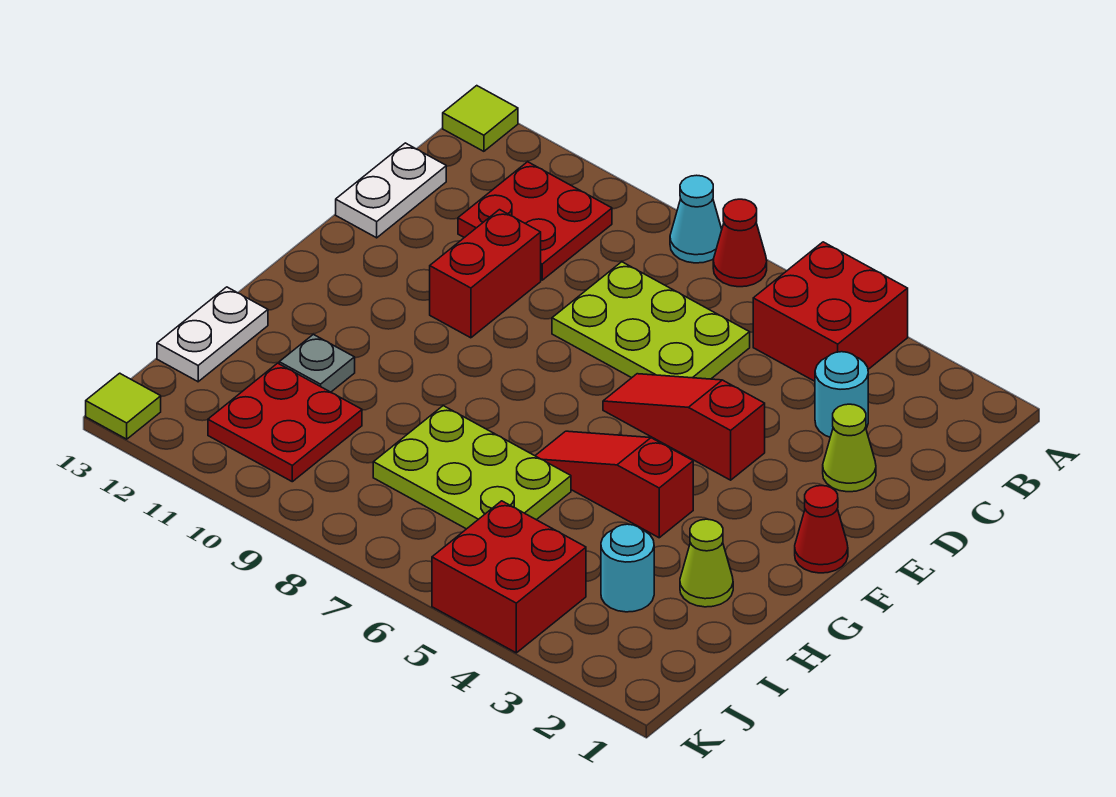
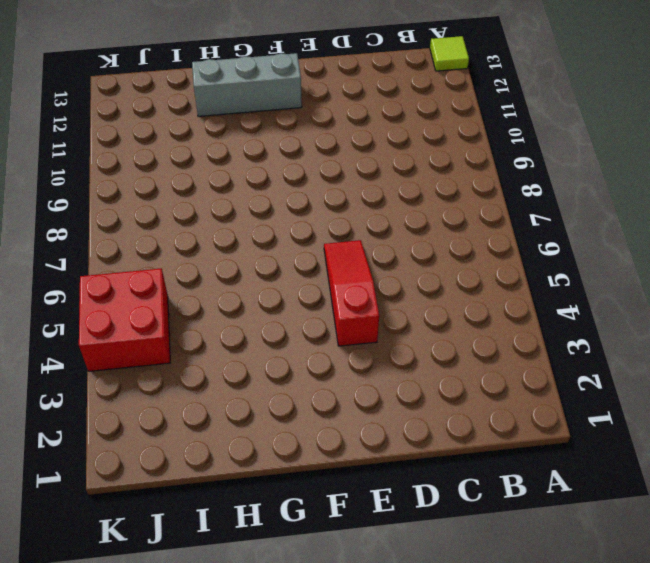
grey 1x3 brick [192,53,302,116] -> none
none -> red 2x2 brick [753,242,908,381]
none -> red 1x1 cone [713,199,767,287]
none -> cyan 1x1 cone [670,175,722,263]

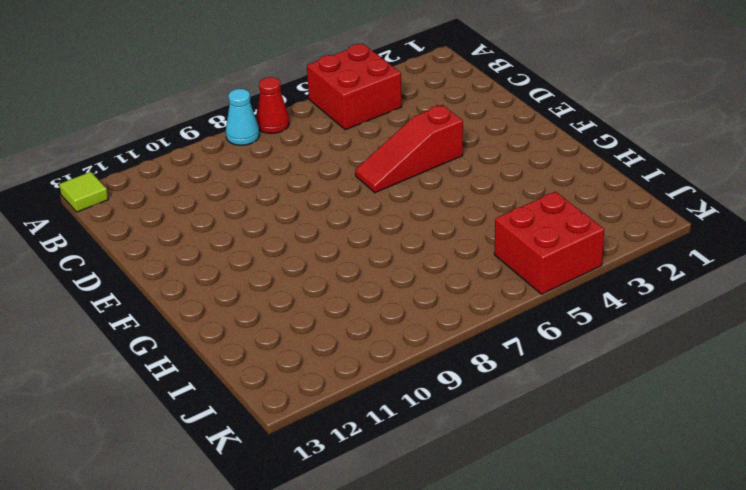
none -> red 2x2 plate [458,162,612,280]
none -> cyan 1x1 round brick [815,352,868,437]
none -> lime 2x3 plate [552,262,750,379]

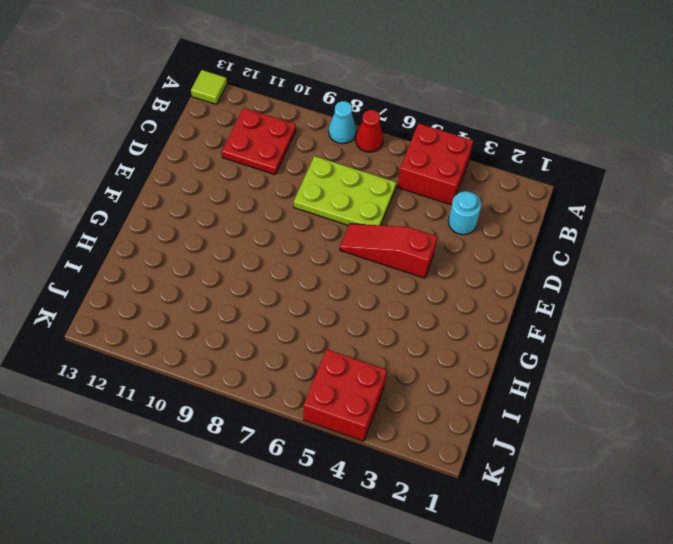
none -> white 1x2 plate [336,143,446,238]
none -> lime 1x1 cone [823,404,876,492]
none -> red 1x2 brick [430,210,541,338]

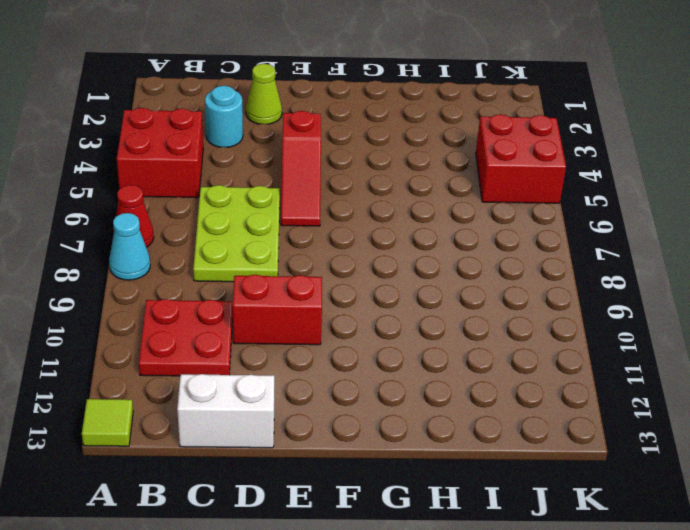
white 1x2 brick [177,374,274,448] -> white 1x2 plate [336,143,446,238]
none -> red 1x1 cone [795,486,848,573]
none -> red 1x3 slope [535,431,693,538]
none -> lime 1x1 cone [680,519,733,607]

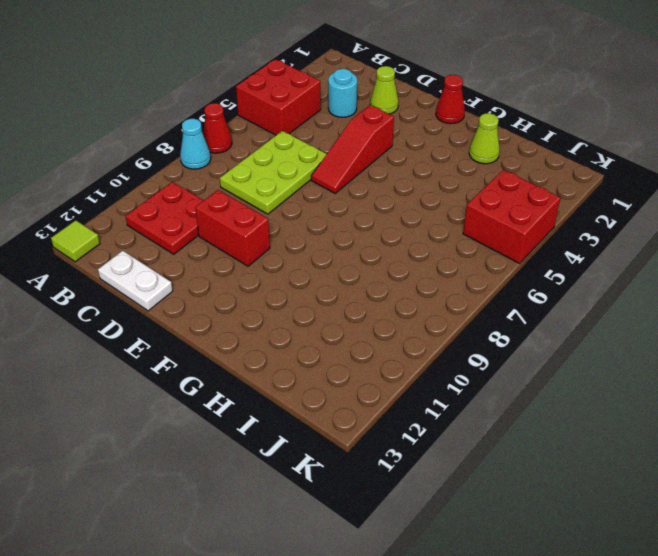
none -> red 1x3 slope [535,431,693,538]
none -> lime 2x3 plate [373,406,571,529]
none -> grey 1x1 plate [279,334,355,392]

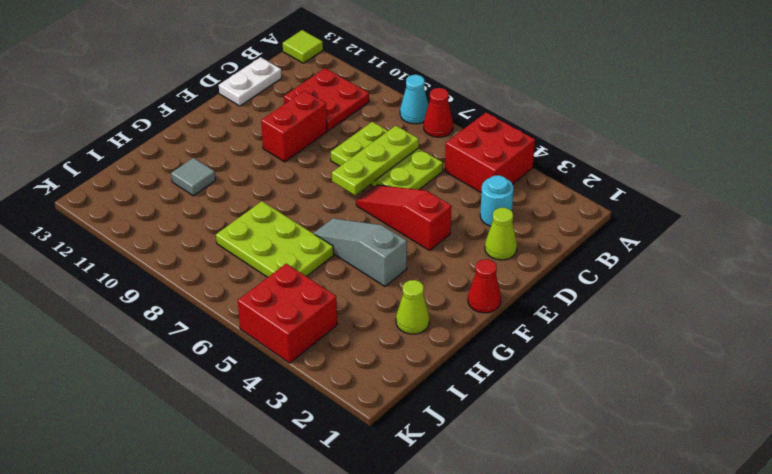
lime 1x3 plate [332,126,419,195] -> none
grey 1x3 slope [313,218,407,286] -> red 1x3 slope [535,431,693,538]
grey 1x1 tile [171,158,216,196] -> grey 1x1 plate [279,334,355,392]
none -> white 1x2 plate [157,287,268,382]
none -> cyan 1x1 round brick [601,524,654,612]
none -> red 2x2 plate [208,363,362,482]

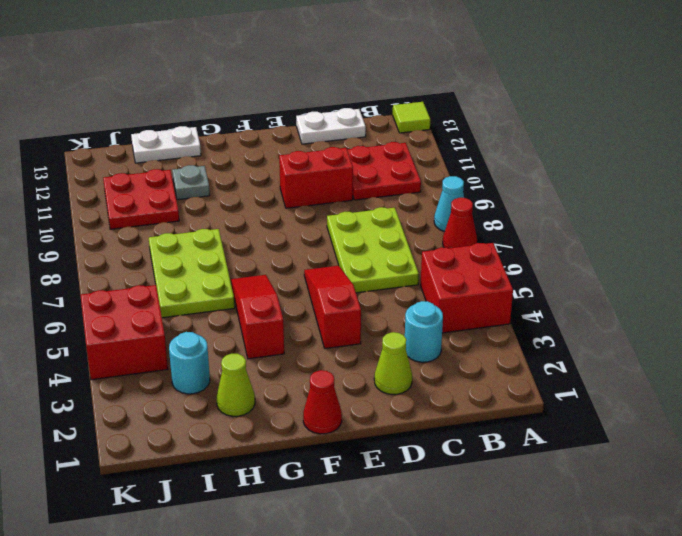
none -> lime 1x1 tile [86,373,161,439]

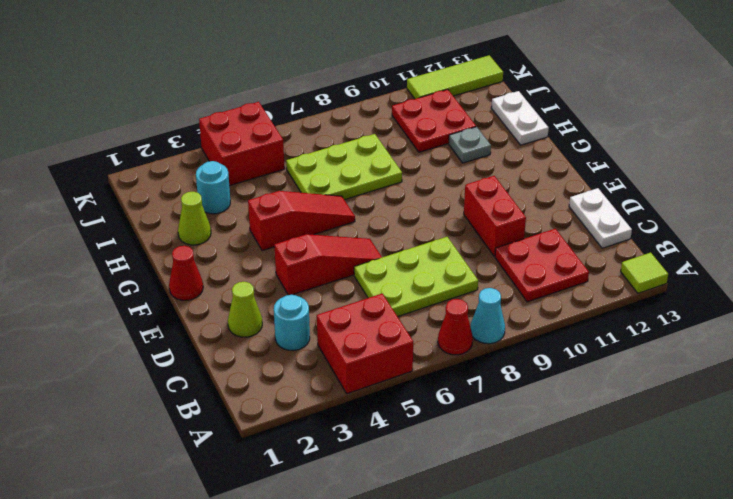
lime 1x3 tile [407,55,503,99] -> lime 1x1 tile [86,373,161,439]

